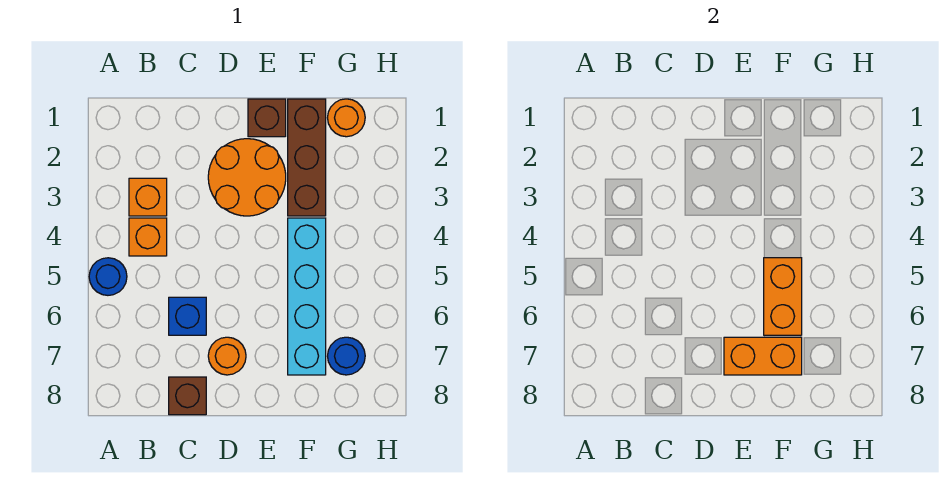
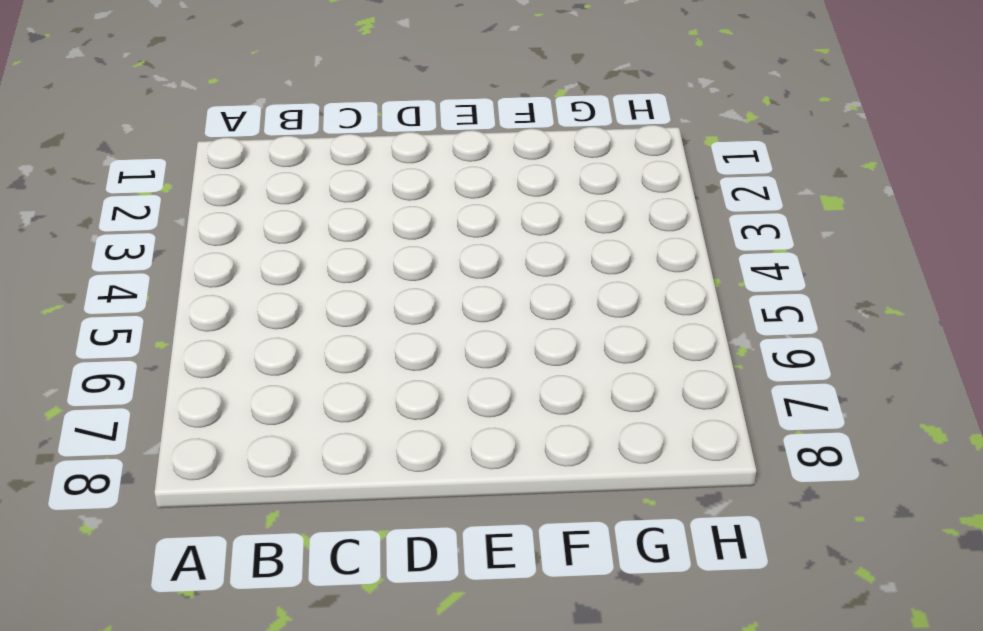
none -> blue 1x1 round brick [89,258,127,295]
none -> orange 1x1 brick [129,178,167,216]
none -> orange 1x1 brick [129,218,167,256]

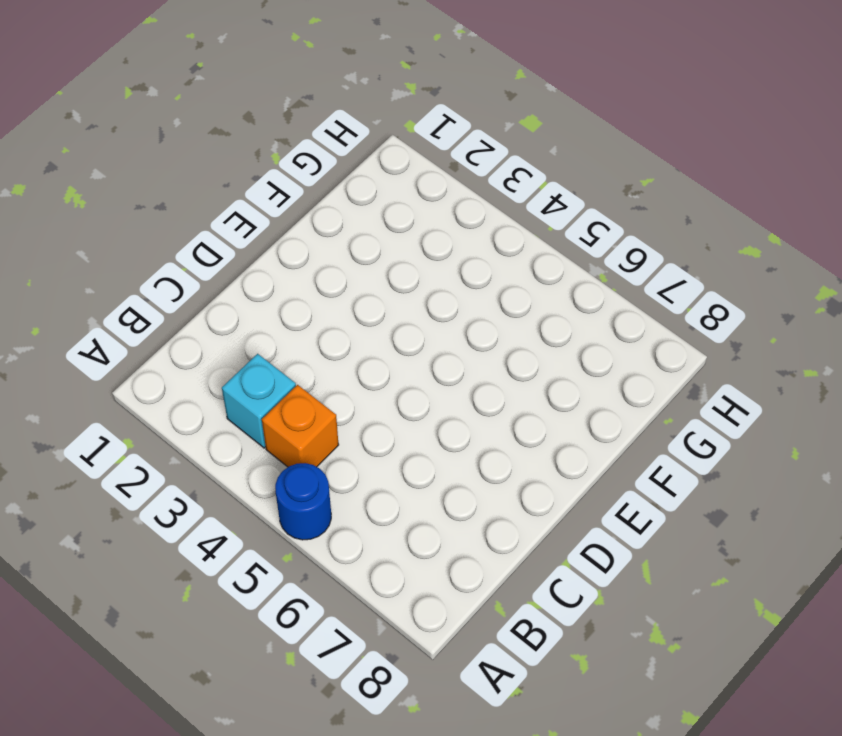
cyan 1x1 brick [222,354,296,448] -> orange 1x1 brick [129,178,167,216]
none -> blue 1x1 brick [169,297,206,335]
none -> brown 1x1 brick [169,377,206,415]
none -> orange 2x2 round brick [208,139,286,216]

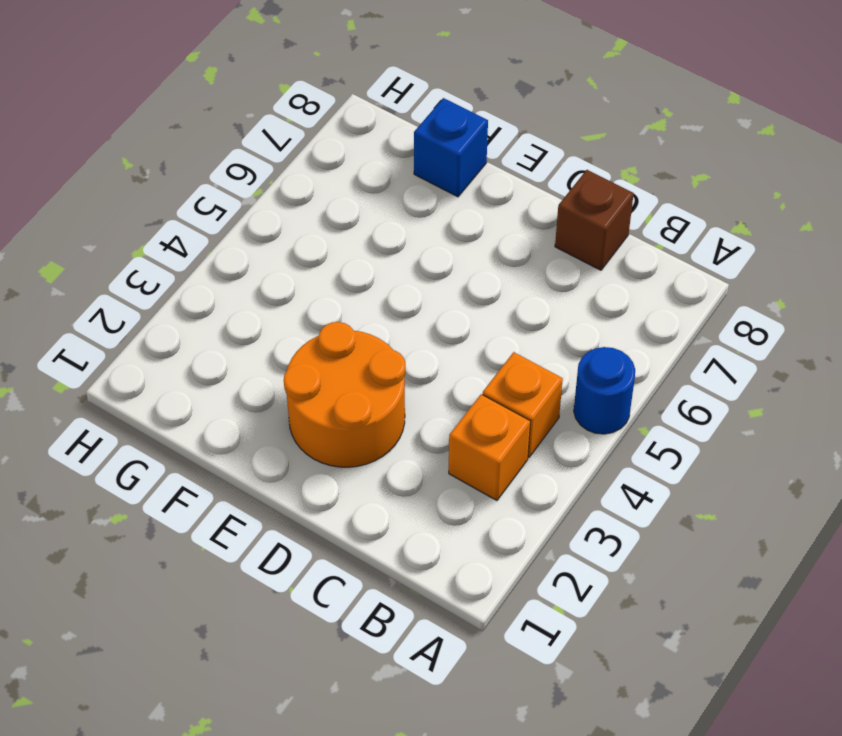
blue 1x1 brick [414,98,488,197] -> blue 1x1 brick moved to [169,297,206,335]
none -> orange 1x1 round brick [208,337,246,375]
none -> brown 1x1 brick [248,99,286,137]
none -> brown 1x3 brick [288,99,326,216]

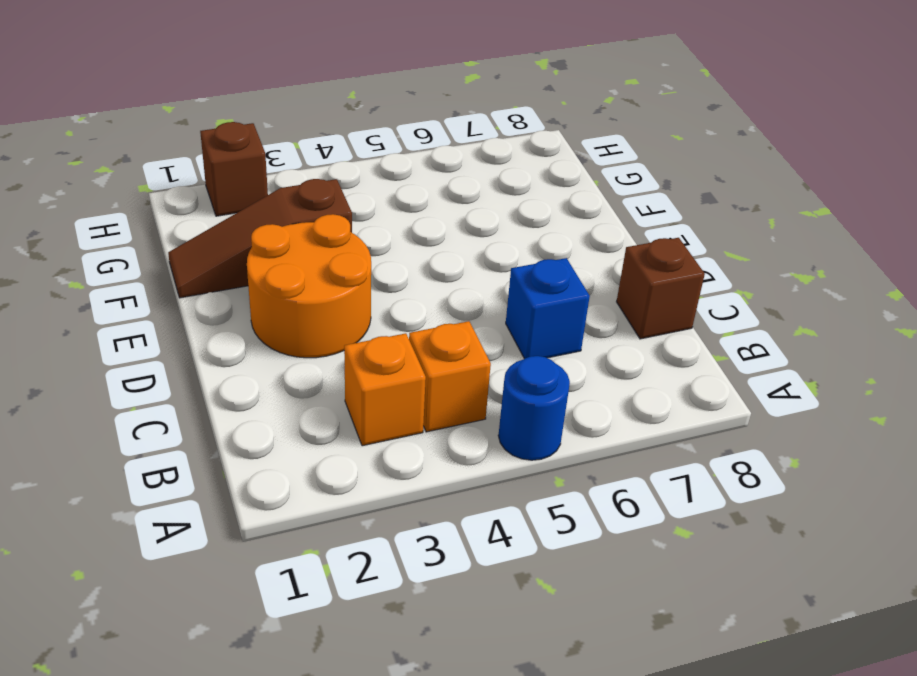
brown 1x3 slope [168,179,352,298] -> brown 1x3 brick [288,99,326,216]
brown 1x1 brick [200,122,268,216] -> brown 1x1 brick moved to [248,99,286,137]
none -> orange 1x1 round brick [208,337,246,375]
none -> cyan 1x4 brick [288,218,326,375]
none -> orange 1x1 round brick [328,99,365,137]

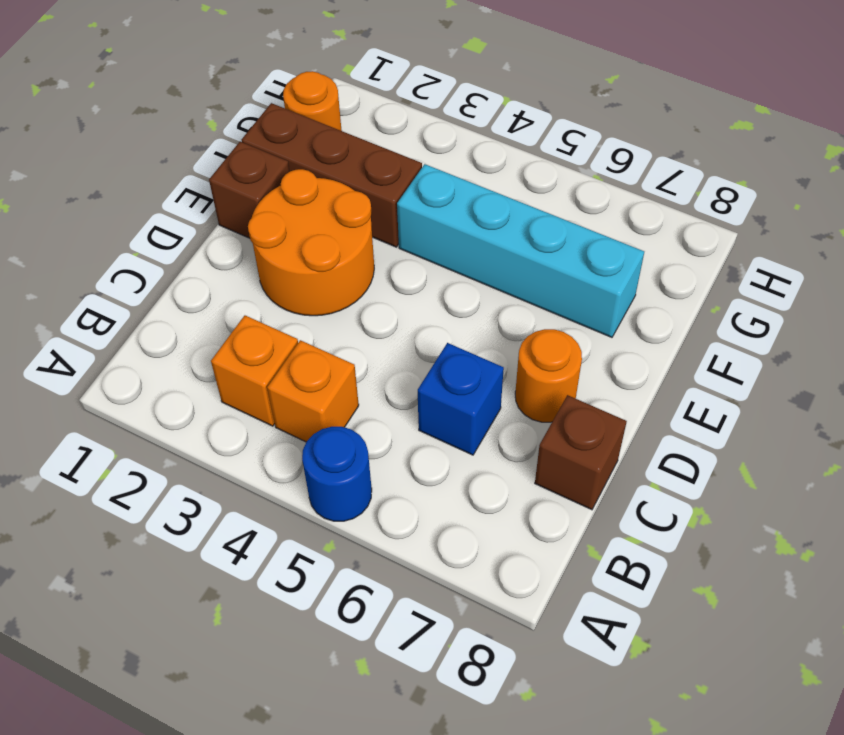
none -> blue 1x1 round brick [328,337,365,375]
none -> orange 1x2 brick [724,337,802,375]
none -> orange 1x2 brick [764,258,802,335]

